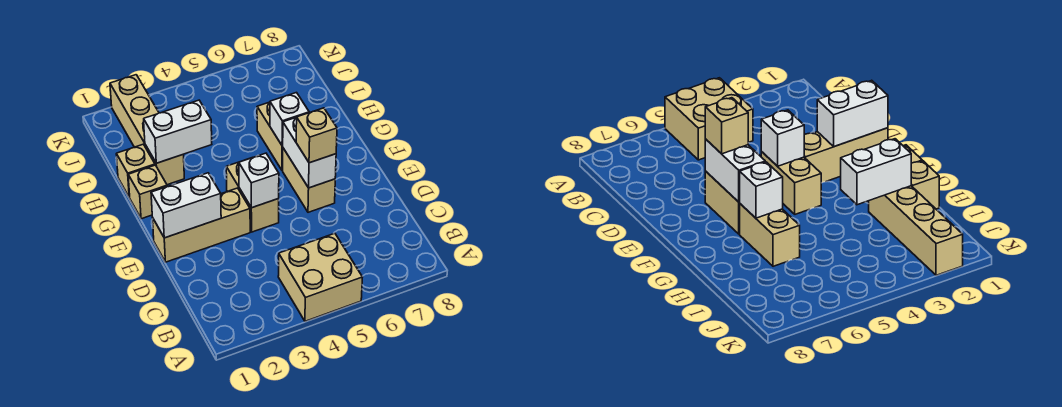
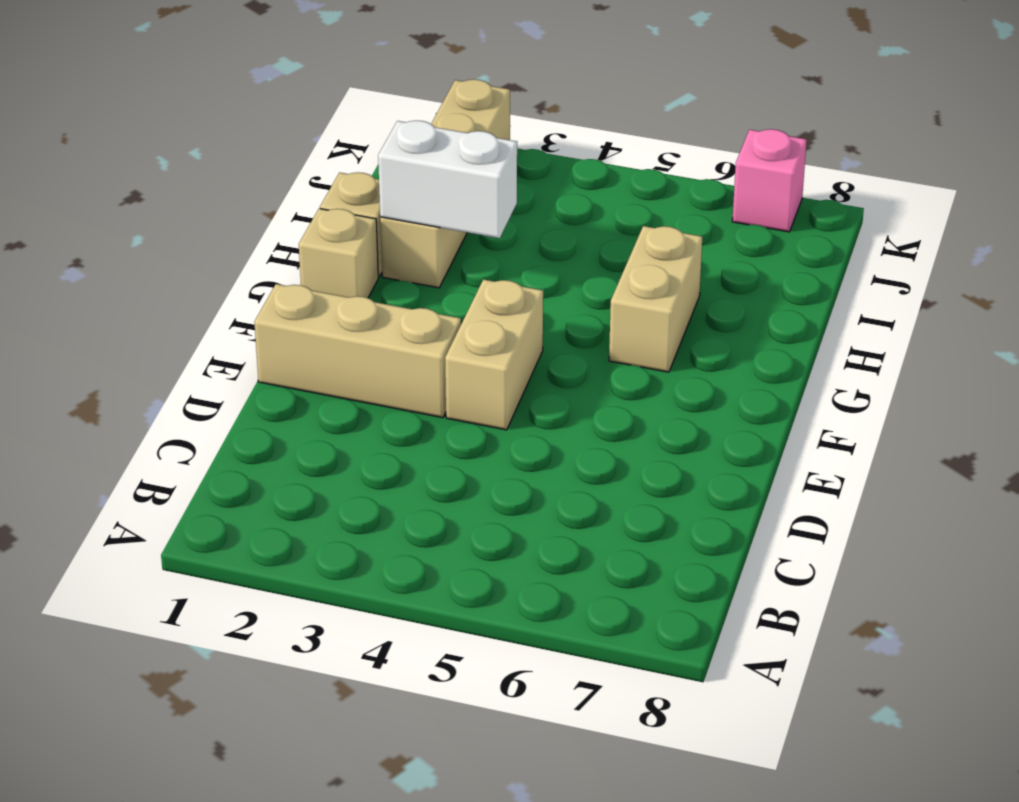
pink 1x1 brick [732,129,807,232] -> none
none -> tan 2x2 brick [278,233,362,321]
none -> tan 1x2 brick [283,148,335,212]
none -> white 1x2 brick [151,173,221,238]

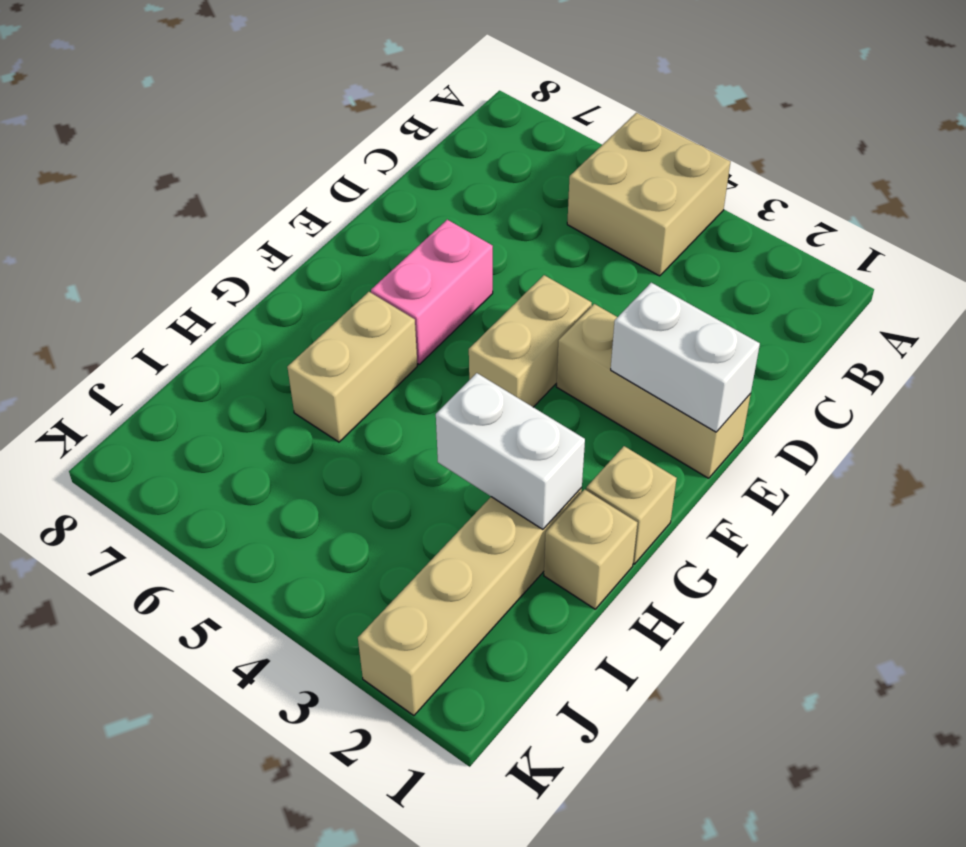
pink 1x2 brick [371,220,493,364] -> tan 1x2 brick [283,148,335,212]
none -> white 1x1 brick [239,153,279,208]
none -> white 1x2 brick [283,117,336,188]
none -> white 1x1 brick [270,93,309,146]

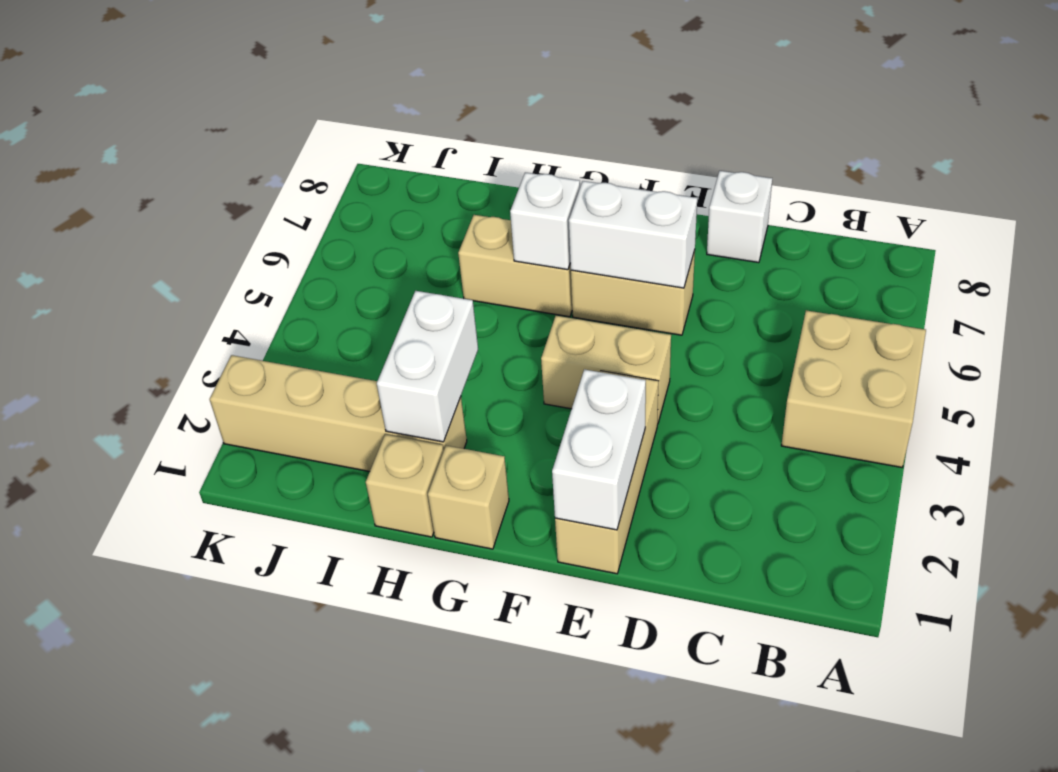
white 1x1 brick [707,171,772,263] -> white 1x1 brick moved to [239,153,279,208]
none -> tan 1x1 brick [296,108,337,163]

